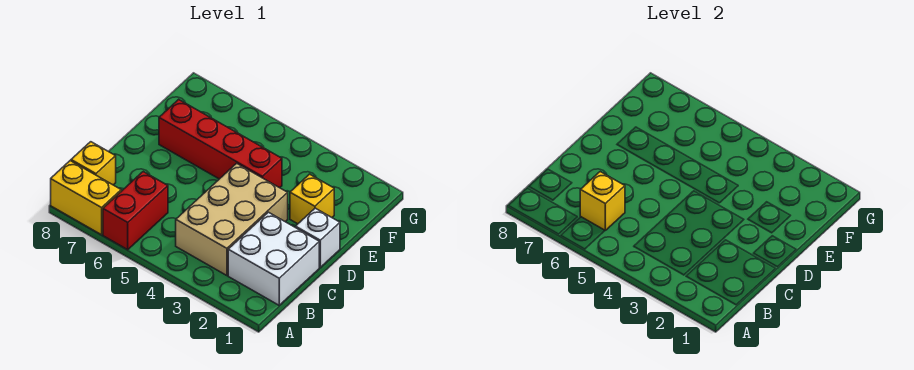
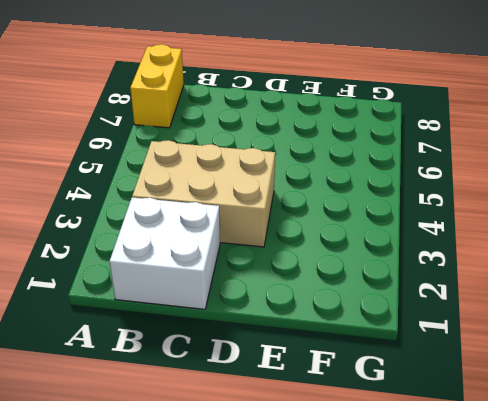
none -> red 1x2 brick [103,172,168,250]
none -> yellow 1x1 brick [71,142,116,185]

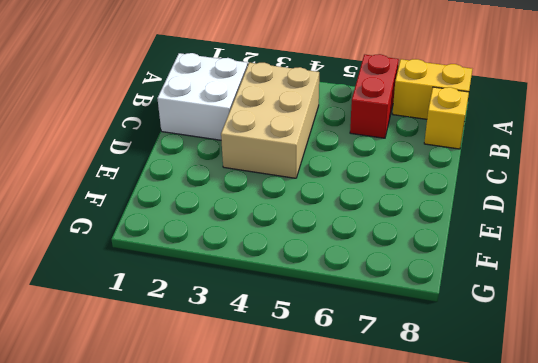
none -> white 1x1 brick [296,208,340,267]
none -> yellow 1x1 brick [290,174,334,224]

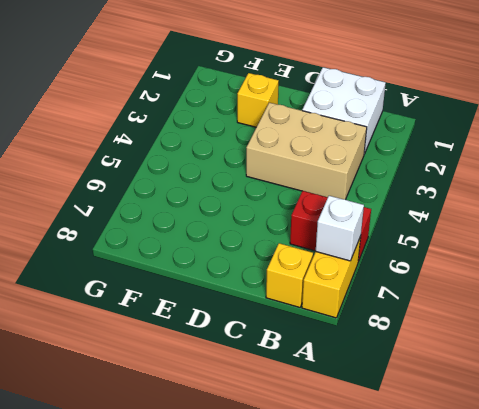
white 1x1 brick [316,196,364,261] -> white 1x1 brick moved to [296,208,340,267]
none -> red 1x4 brick [159,99,282,188]
none -> yellow 1x1 brick [580,172,625,230]

